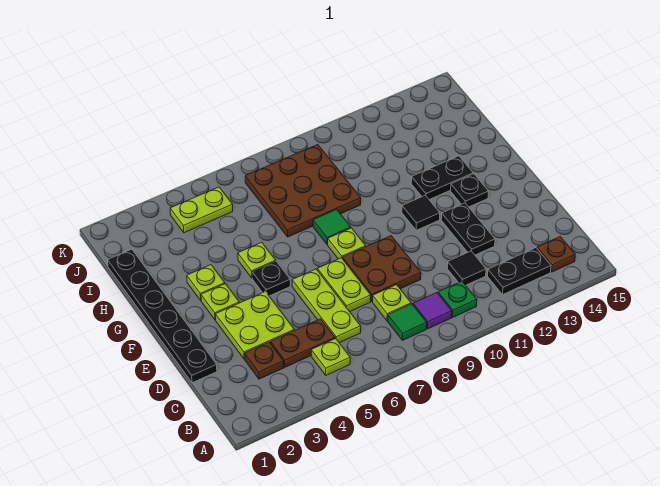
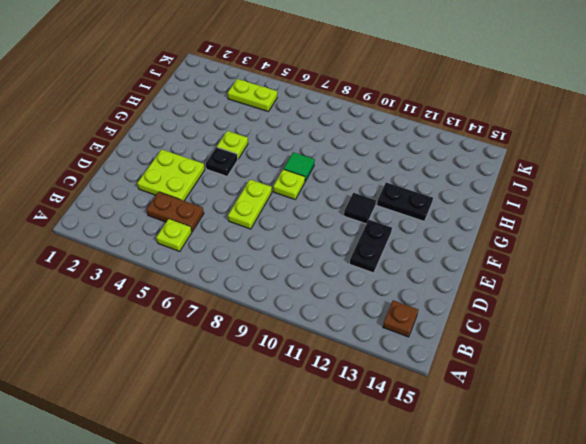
none -> green 1x1 tile [388,304,427,340]
none -> purple 1x1 tile [413,293,452,329]
none -> green 1x1 plate [438,281,477,317]

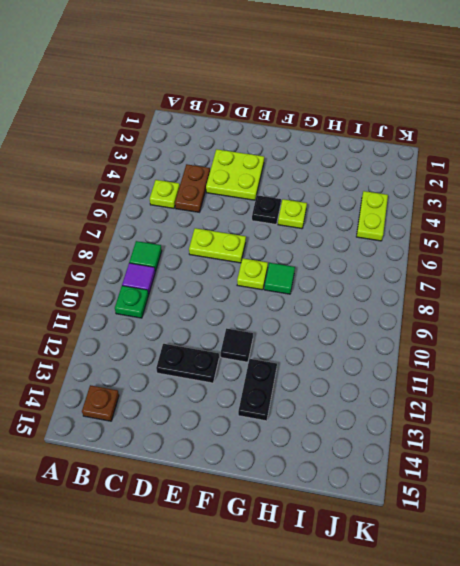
none -> black 1x2 plate [488,248,551,294]
none -> brown 1x1 plate [245,342,284,379]
none -> lime 1x3 plate [292,269,361,343]

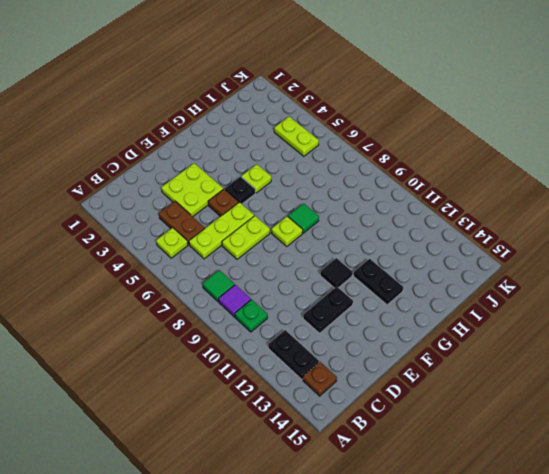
brown 1x1 plate [208,189,239,217] -> brown 1x1 plate moved to [245,342,284,379]
none -> lime 1x1 plate [373,285,411,321]
none -> black 1x1 tile [447,251,486,285]
none -> black 1x6 plate [108,249,217,383]

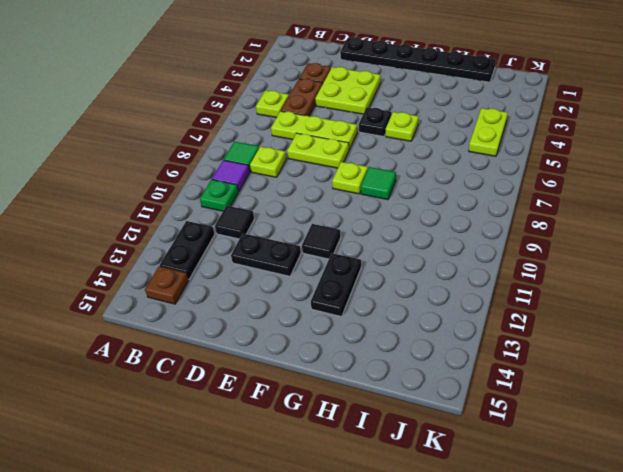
none -> brown 2x2 plate [343,236,421,301]
none -> lime 1x1 plate [201,284,239,320]
none -> black 1x1 plate [451,174,489,207]

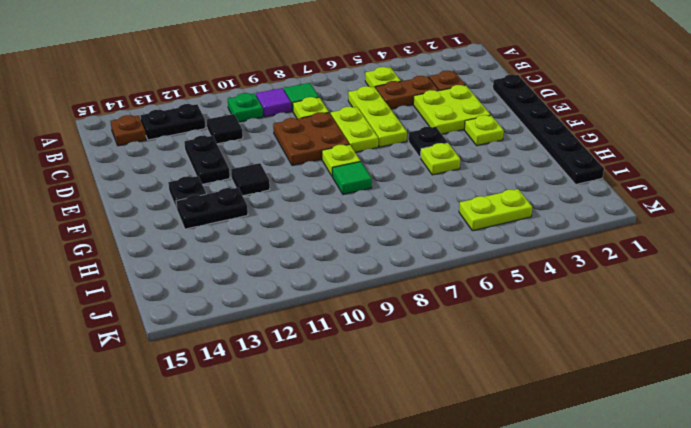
none -> lime 1x1 plate [187,265,225,300]
none -> brown 3x3 plate [245,145,361,237]

